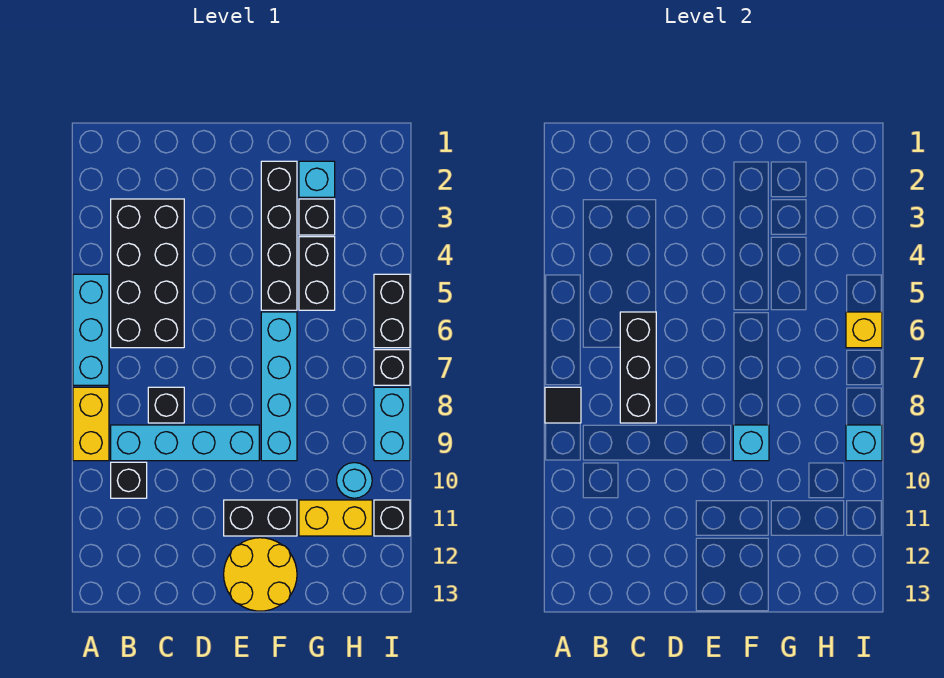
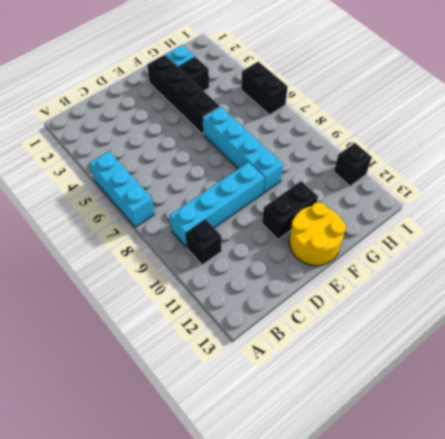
none -> yellow 1x2 brick [73,387,109,461]
none -> black 2x4 brick [111,199,184,348]
none -> black 1x1 brick [148,387,184,423]

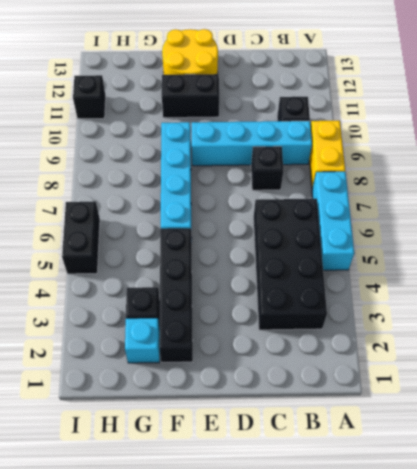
none -> black 1x2 brick [299,237,335,310]
none -> yellow 1x2 brick [299,500,372,536]
none -> cyan 1x1 round brick [337,463,372,498]

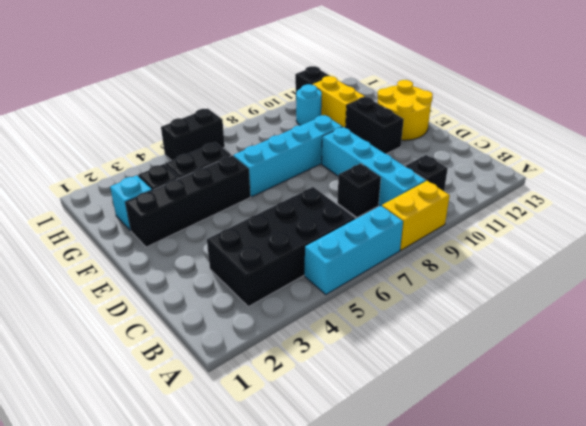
none -> black 1x1 brick [374,350,410,385]
none -> cyan 1x2 brick [374,387,410,461]
none -> black 1x1 tile [545,387,581,423]

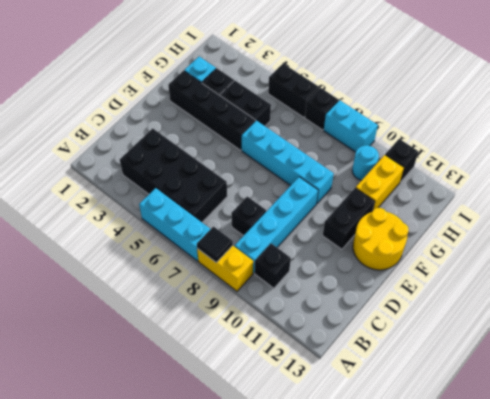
none -> black 1x3 brick [620,312,656,423]
none -> cyan 1x1 brick [733,425,769,461]
none -> yellow 1x1 brick [846,312,882,348]

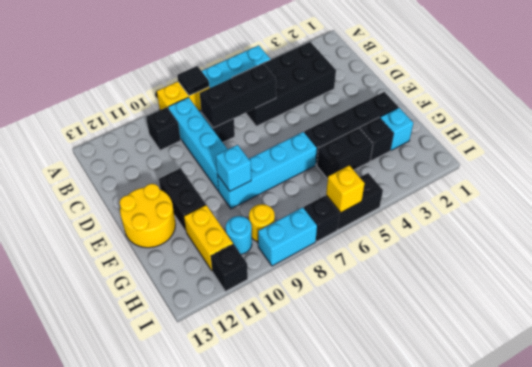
yellow 1x1 round brick [249,204,275,242] -> none
none -> cyan 1x1 brick [846,425,882,461]

